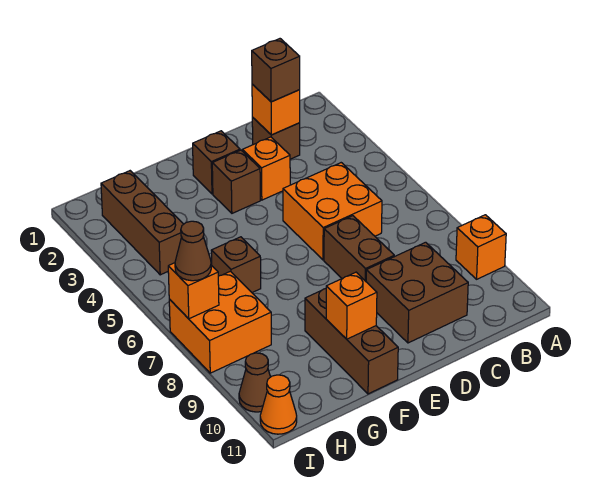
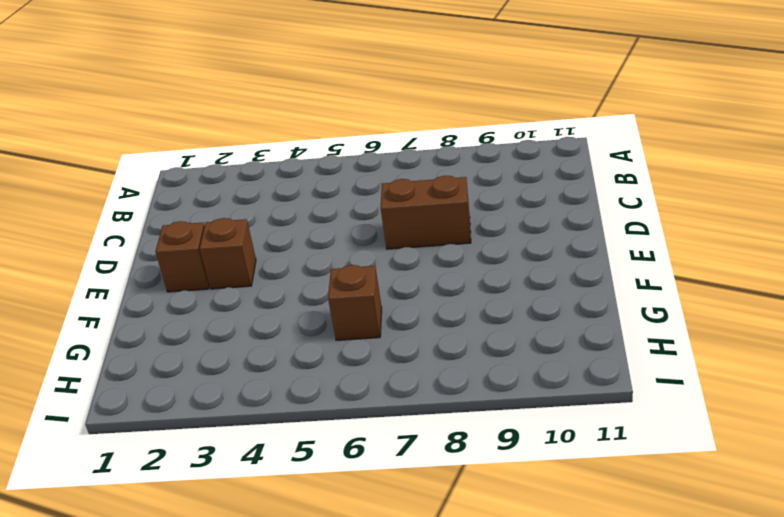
none -> orange 1x1 brick [456,215,506,279]
none -> brown 1x1 brick [252,117,300,159]
none -> orange 2x2 brick [283,163,382,260]

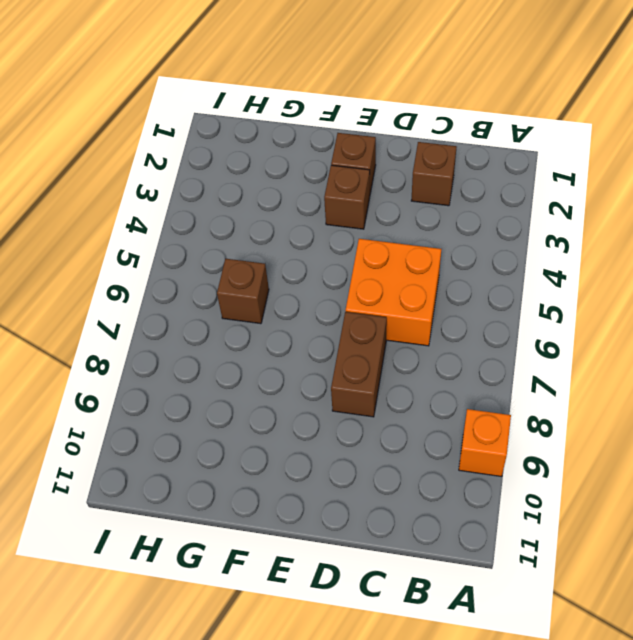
none -> brown 2x2 brick [366,242,468,343]
none -> orange 1x1 brick [242,137,290,200]
none -> brown 1x3 brick [305,289,398,394]

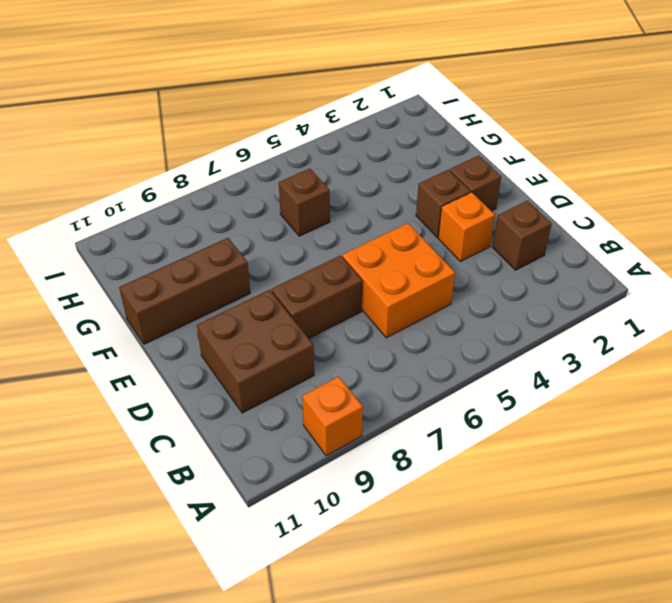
none -> brown 1x3 brick [101,171,183,275]
none -> orange 2x2 brick [169,271,271,373]
none -> brown 1x1 cone [239,353,270,412]

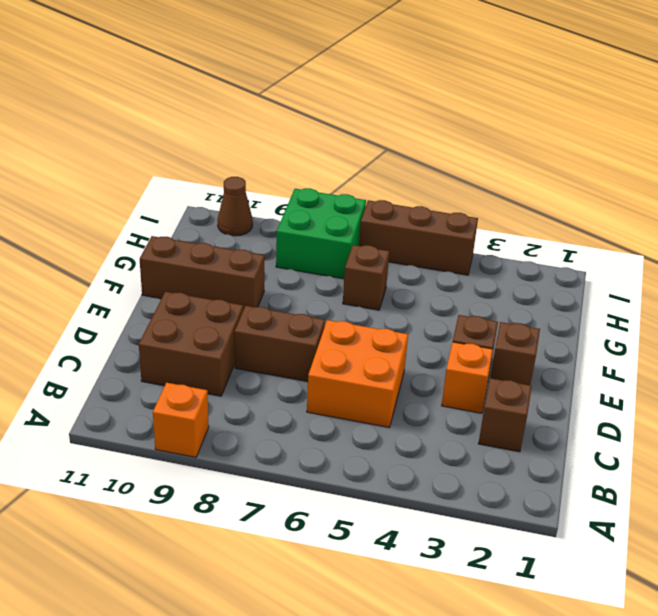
green 2x2 brick [276,188,366,279] -> orange 2x2 brick [169,271,271,373]
brown 1x3 brick [359,200,478,275] -> brown 1x3 brick moved to [101,171,183,275]
none -> orange 1x1 cone [260,375,297,434]
none -> orange 1x1 brick [252,84,300,135]
none -> orange 1x1 brick [326,272,377,339]

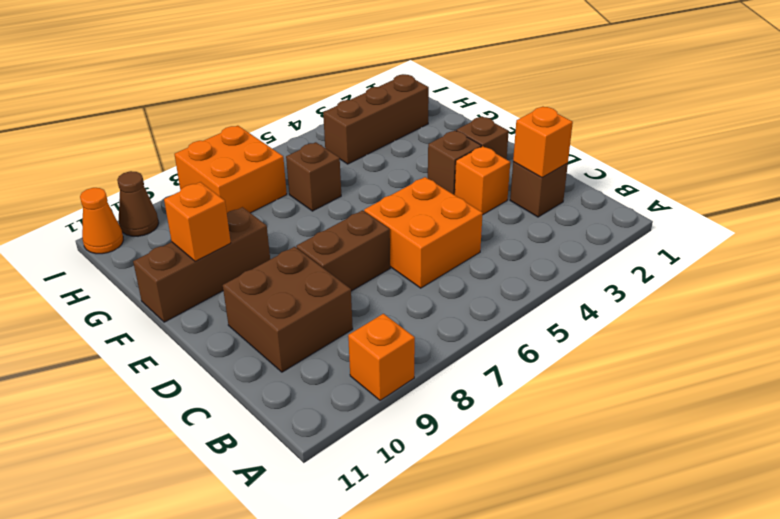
none -> orange 1x1 brick [168,263,219,319]
none -> brown 1x1 brick [252,39,300,102]
none -> brown 1x1 cone [175,221,211,281]

